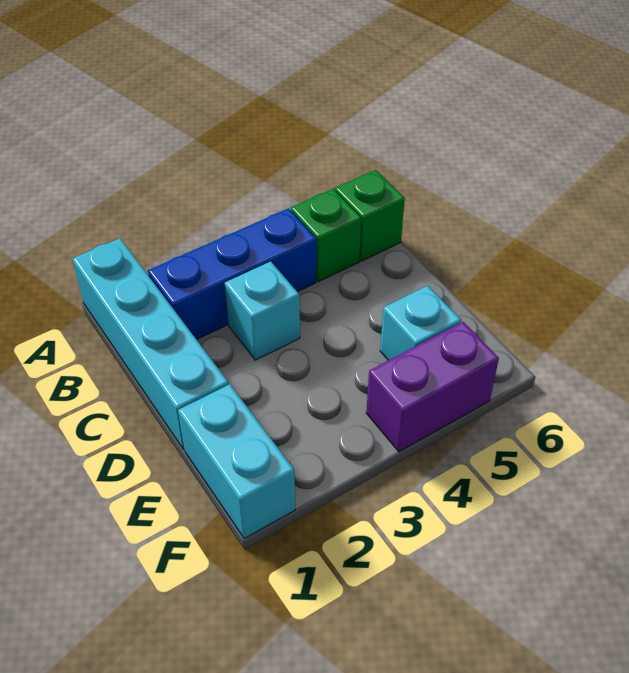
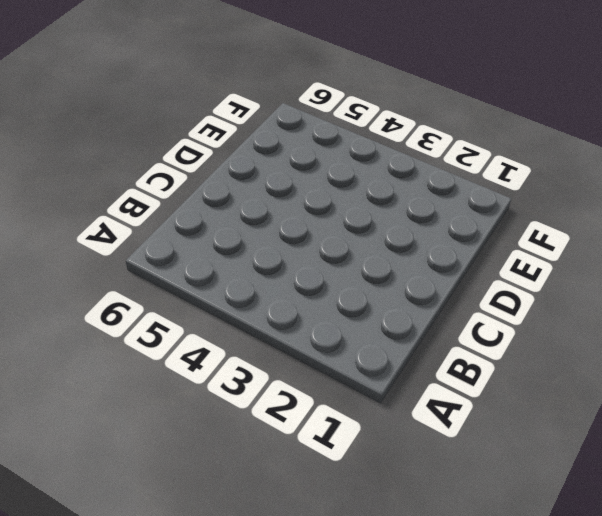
none -> cyan 1x4 brick [72,238,229,449]
none -> blue 1x3 brick [148,208,316,340]

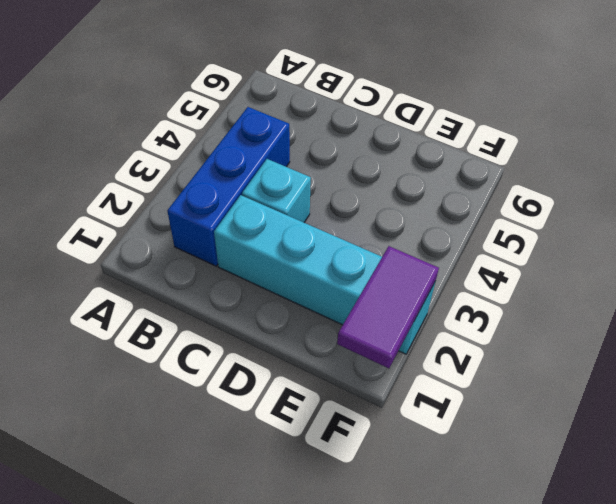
cyan 1x4 brick [214,195,435,354] -> cyan 1x4 brick moved to [72,238,229,449]
purple 1x2 tile [337,246,439,368] -> none
none -> green 1x1 brick [291,189,361,282]
none -> green 1x1 brick [335,170,405,261]

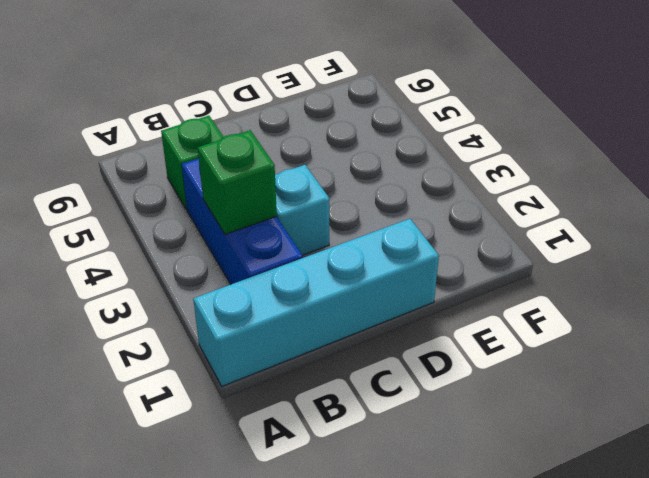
green 1x1 brick [198,130,277,234] -> green 1x1 brick moved to [335,170,405,261]
none -> cyan 1x2 brick [178,384,295,539]
none -> cyan 1x1 brick [380,286,461,360]

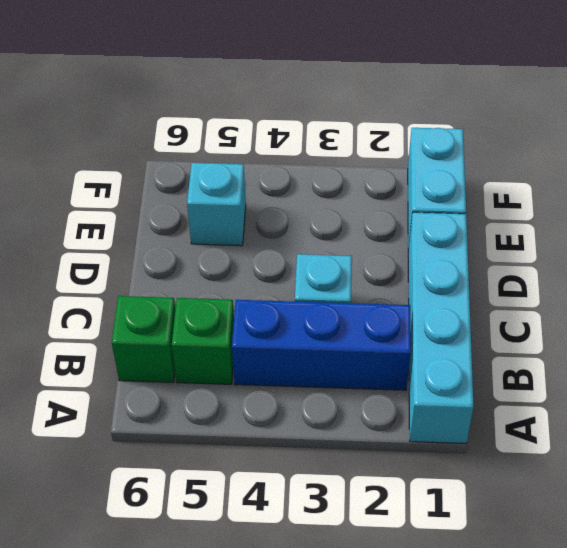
none -> purple 1x2 brick [366,322,499,452]

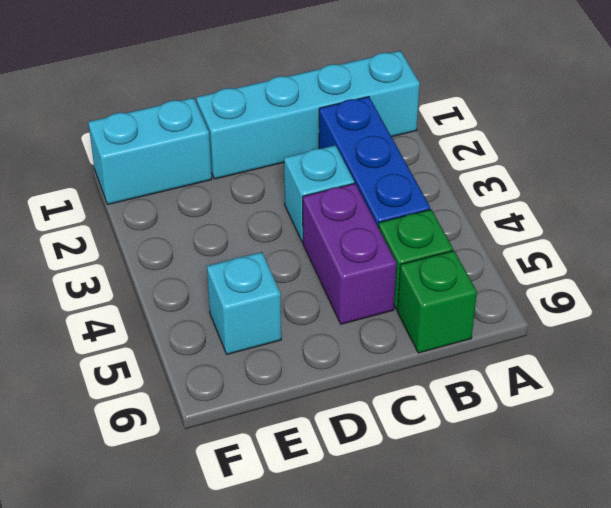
purple 1x2 brick [303,183,397,324] -> purple 1x2 brick moved to [366,322,499,452]

